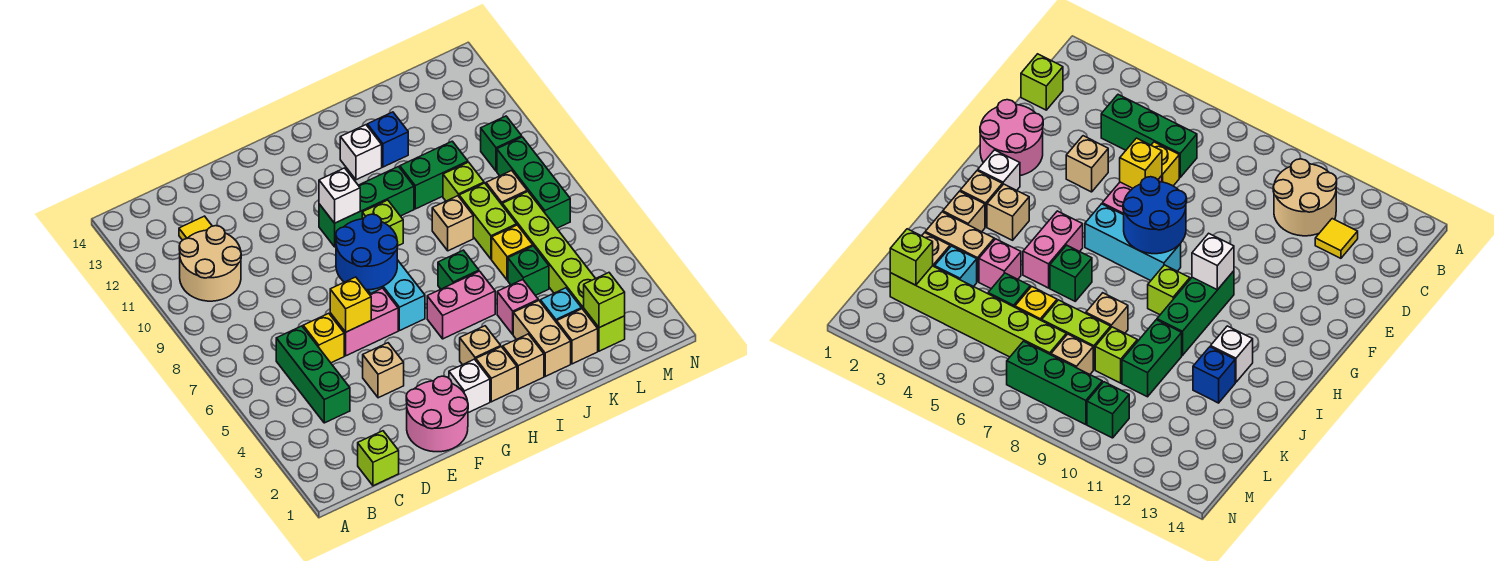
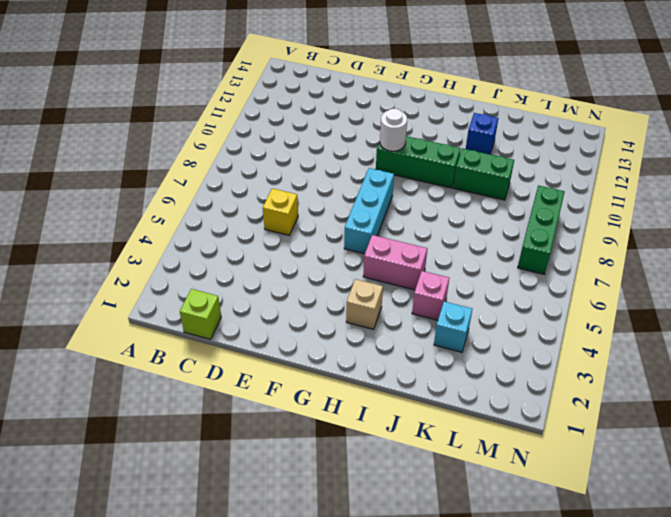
white 1x1 round brick [380,109,407,151] -> white 1x1 brick [319,168,360,223]
none -> tan 2x2 round brick [179,226,241,301]
none -> green 1x3 brick [276,326,350,423]
none -> yellow 1x1 tile [179,216,212,240]
none -> pink 2x2 round brick [406,376,468,452]

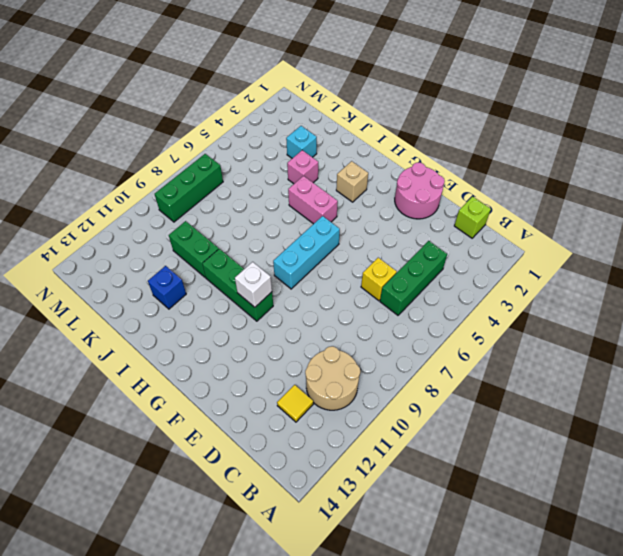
none -> tan 1x1 brick [363,343,404,398]
none -> pink 1x2 brick [330,288,398,356]
none -> white 1x1 brick [449,359,490,413]
none -> tan 1x1 brick [476,347,517,402]

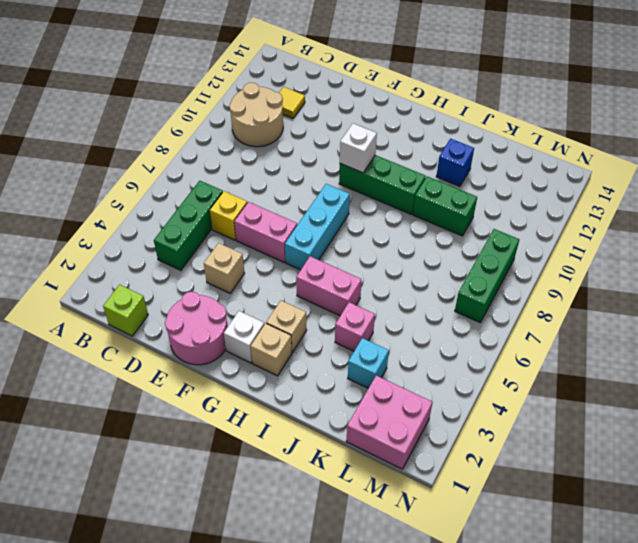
pink 2x2 brick [346,376,432,469] -> lime 1x6 brick [502,191,625,351]
none -> lime 1x1 brick [362,200,403,246]
none -> tan 1x1 brick [503,334,544,389]
none -> green 1x1 brick [438,250,479,289]
none -> white 1x1 brick [340,125,382,180]

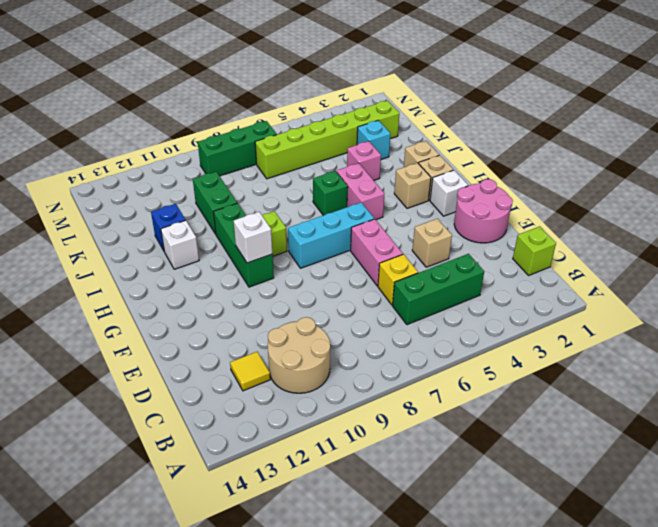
none -> tan 1x2 brick [513,300,571,376]
none -> tan 1x1 brick [432,196,473,251]
none -> tan 1x1 brick [557,309,598,364]
none -> green 1x1 brick [508,246,549,296]

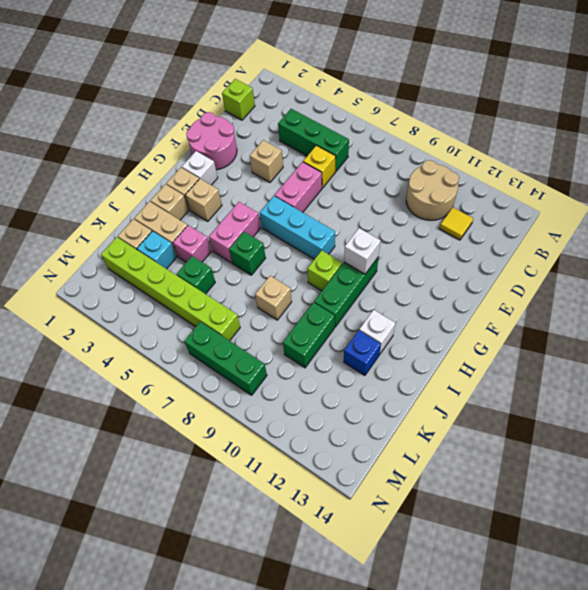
none -> yellow 1x1 brick [492,225,533,280]
none -> lime 1x2 brick [459,183,517,259]
none -> lime 1x1 brick [443,162,484,201]
none -> tan 1x1 brick [486,171,527,204]

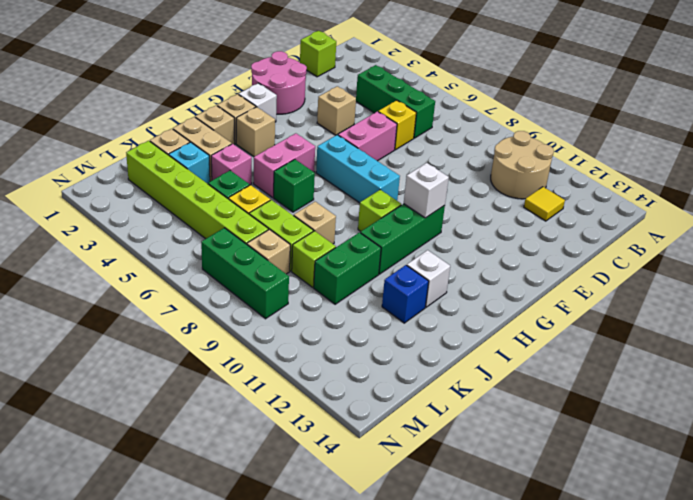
none -> green 1x1 brick [481,116,522,171]
none -> yellow 1x1 brick [330,277,371,332]
none -> blue 2x2 round brick [336,214,398,290]
none -> lime 1x1 brick [584,273,625,328]

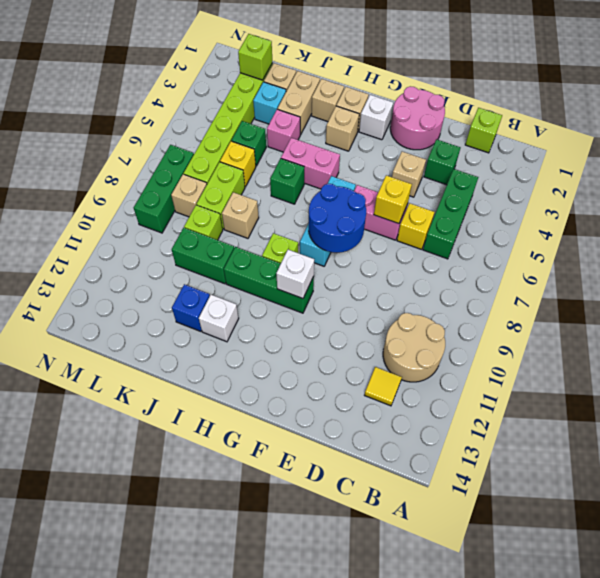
green 1x1 brick [424,139,460,185] -> green 1x1 brick moved to [481,116,522,171]

